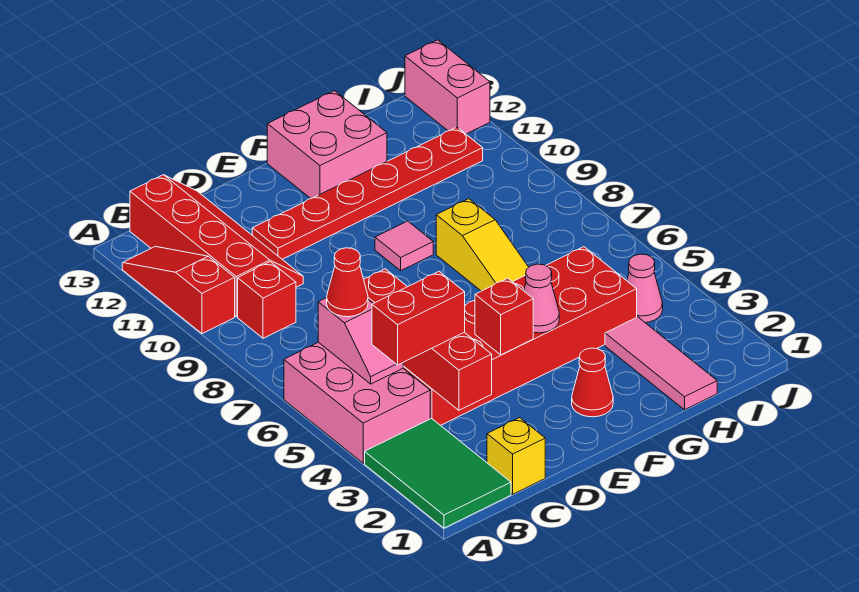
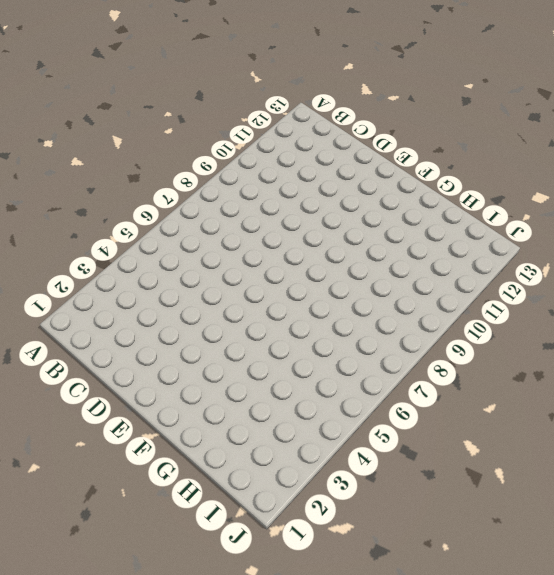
none -> green 2x3 tile [365,419,511,528]
none -> pink 2x3 brick [284,342,430,463]
none -> red 1x3 slope [122,246,235,334]

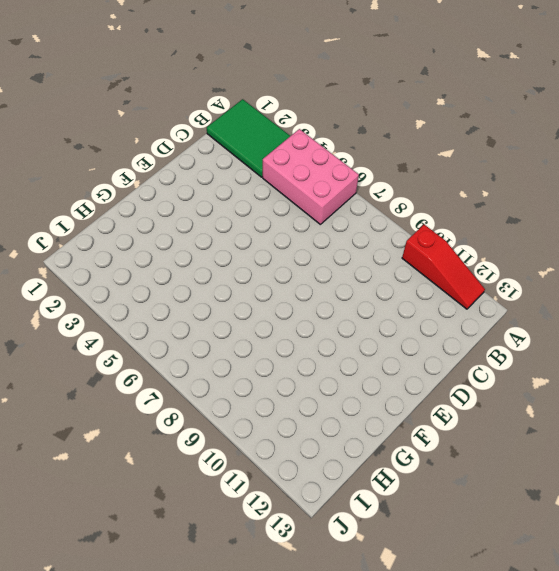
none -> red 1x1 brick [238,262,296,338]
none -> red 2x4 slope [130,175,303,317]
none -> yellow 1x1 brick [487,418,545,494]

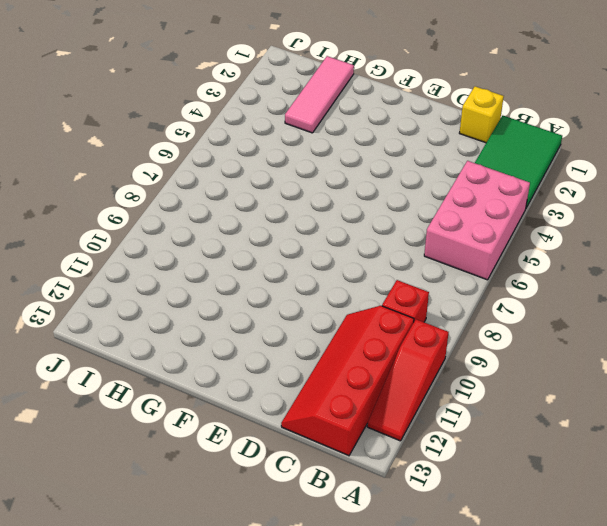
none -> red 2x6 brick [403,247,637,425]
none -> red 1x6 plate [252,127,483,259]
none -> red 1x1 cone [572,348,613,417]

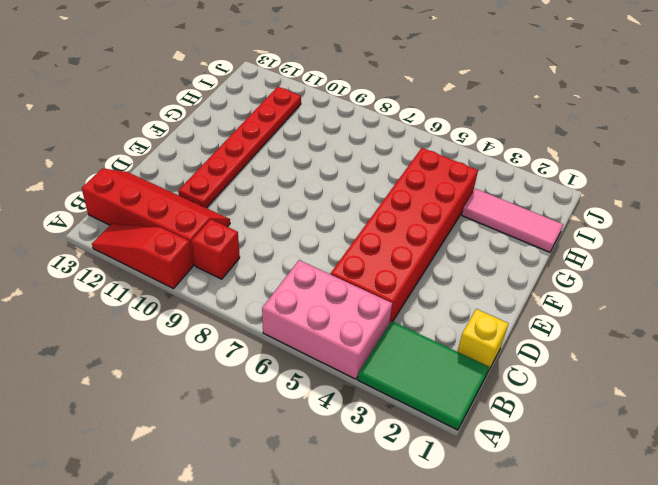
none -> red 1x1 cone [572,348,613,417]
none -> pink 1x1 tile [375,221,433,270]
none -> pink 2x2 brick [267,91,387,198]

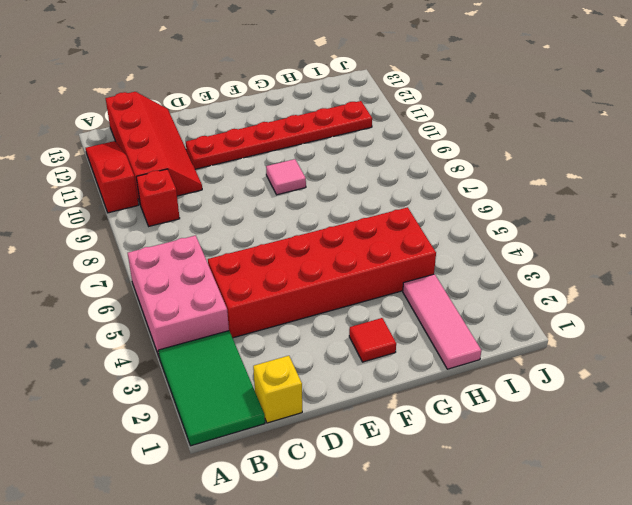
red 1x1 tile [349,318,396,362] -> red 1x1 cone [572,348,613,417]
none -> pink 2x2 brick [267,91,387,198]
none -> yellow 1x3 slope [436,199,529,291]
none -> pink 1x1 cone [627,254,663,323]

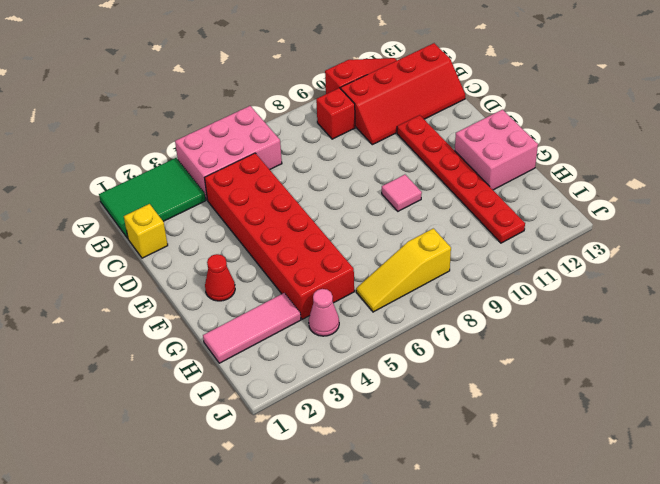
yellow 1x3 slope [356,228,451,312] -> yellow 1x3 slope moved to [436,199,529,291]
none -> pink 1x2 brick [405,40,490,134]
none -> pink 1x2 slope [318,298,403,384]
none -> red 1x4 brick [364,269,492,410]

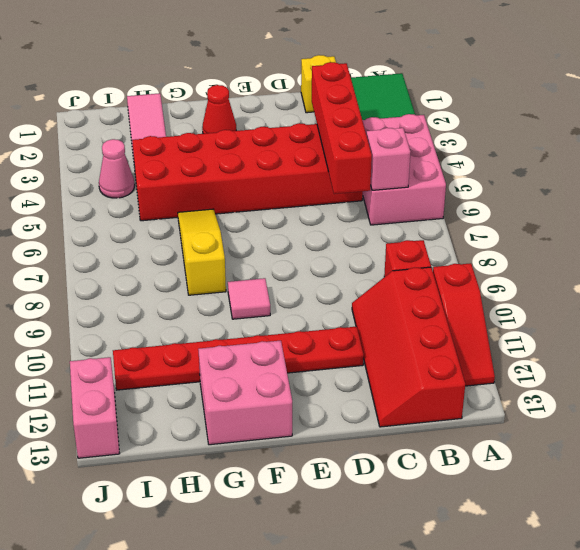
none -> red 1x1 brick [475,278,533,355]
none -> pink 1x1 cone [524,264,559,333]
none -> red 1x2 brick [372,272,465,365]

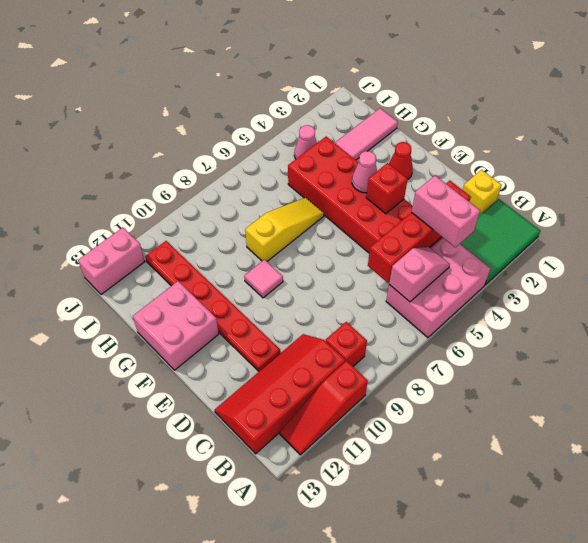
pink 1x2 brick [412,176,480,247] -> red 1x2 brick [372,272,465,365]
none -> red 1x1 cone [327,248,368,317]

